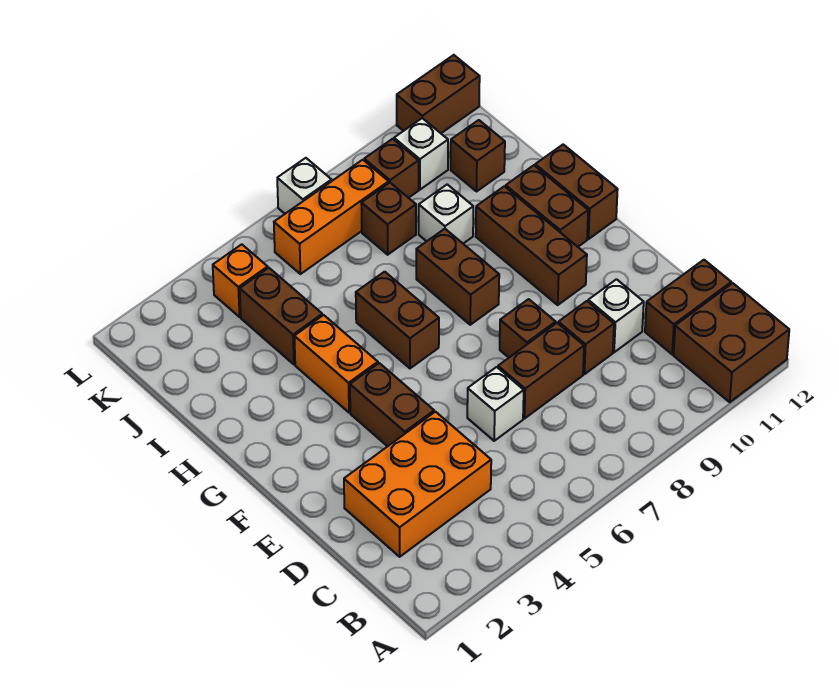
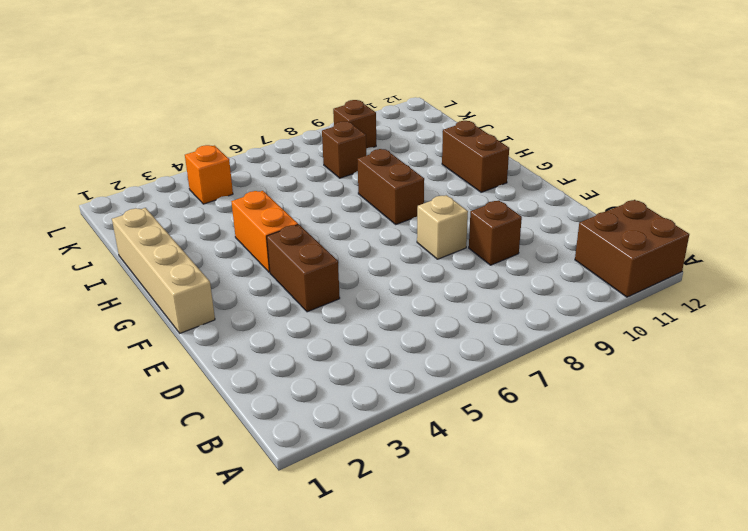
tan 1x1 brick [417,195,468,259] -> brown 1x1 brick [500,299,556,358]
tan 1x4 brick [112,208,215,333] -> none
none -> orange 2x3 brick [344,412,491,557]
none -> brown 1x2 brick [645,260,731,354]
none -> white 1x1 brick [467,367,524,441]

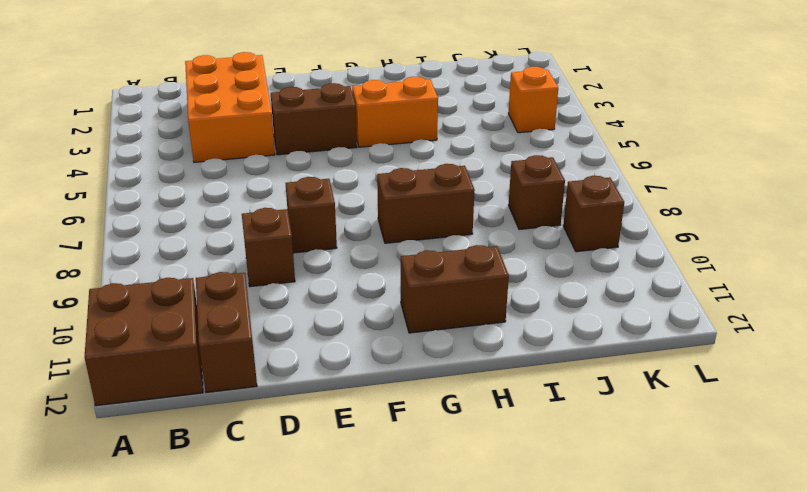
none -> white 1x1 brick [467,367,524,441]
none -> brown 1x2 brick [498,323,584,419]
none -> white 1x1 brick [588,279,644,352]

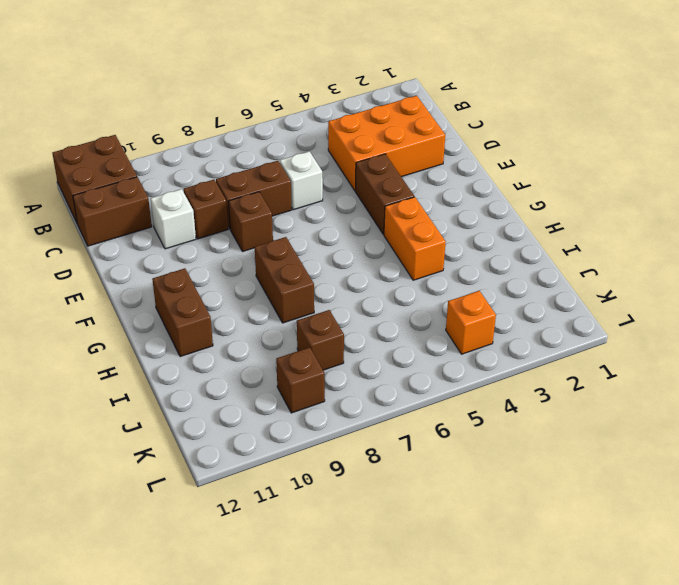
none -> brown 1x3 brick [476,186,587,305]
none -> brown 1x2 brick [356,272,439,368]
none -> brown 1x2 brick [535,145,618,239]

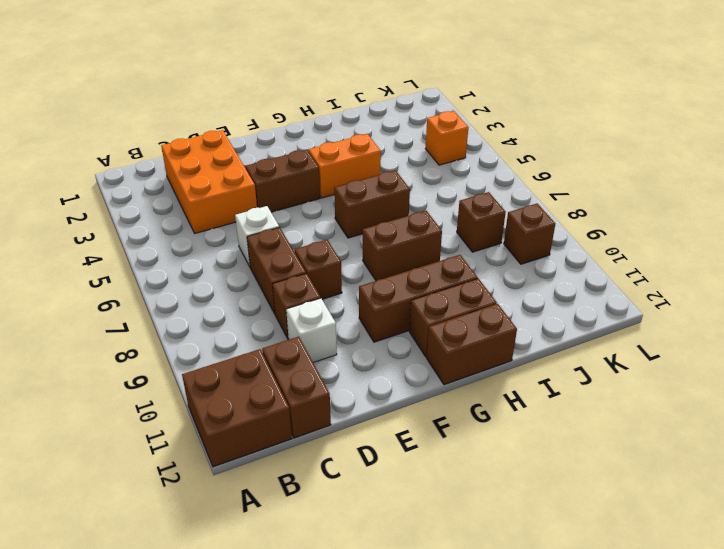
none -> brown 1x2 brick [240,268,322,364]
none -> white 1x1 brick [419,184,473,243]
none -> brown 1x1 brick [451,120,505,191]

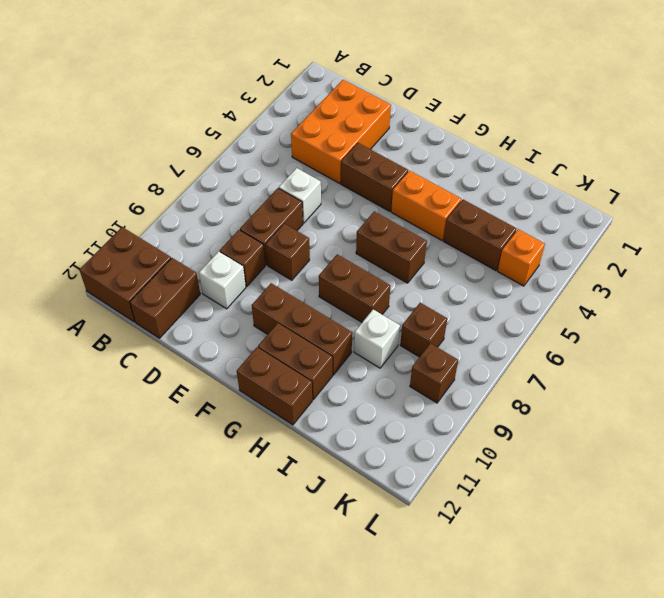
none -> brown 1x1 brick [451,120,505,191]
none -> orange 1x3 brick [274,160,389,274]
none -> white 1x1 brick [394,118,448,190]

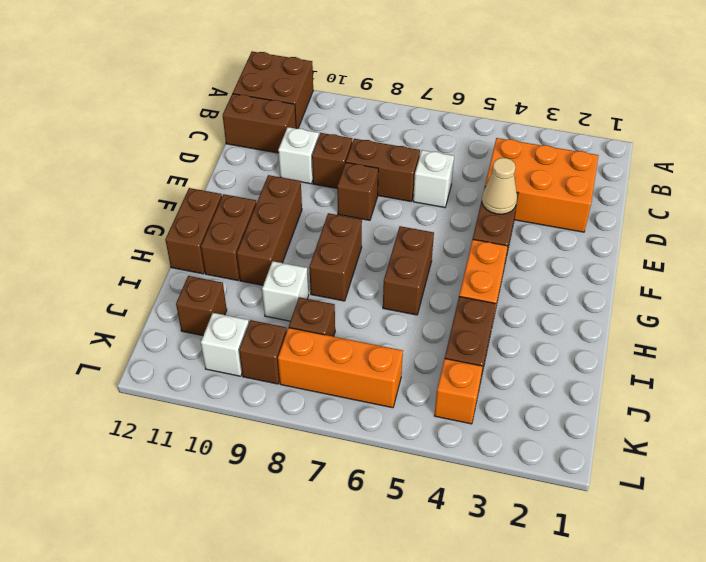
tan 1x1 cone [482,158,517,214] -> none
none -> white 1x1 brick [277,158,332,214]
none -> brown 1x2 brick [397,55,480,133]

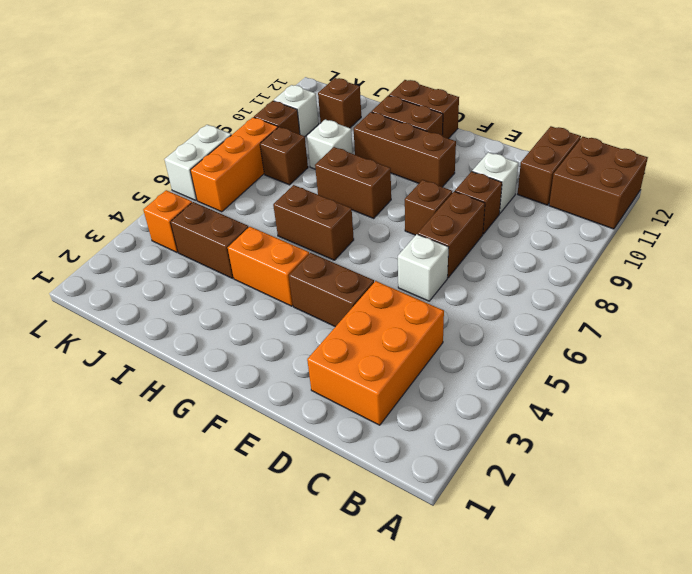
white 1x2 brick [164,125,231,200] -> white 1x1 brick [277,158,332,214]
none -> brown 1x2 brick [397,55,480,133]

